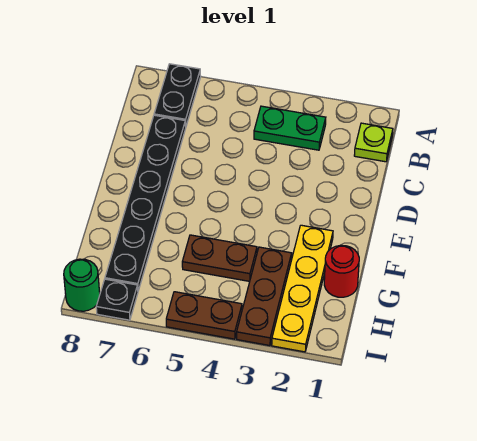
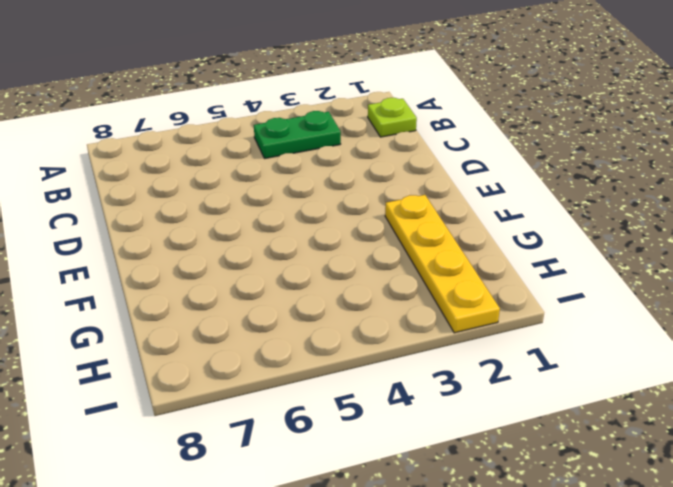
none -> black 1x2 plate [154,64,201,126]
none -> black 1x6 plate [105,115,186,291]

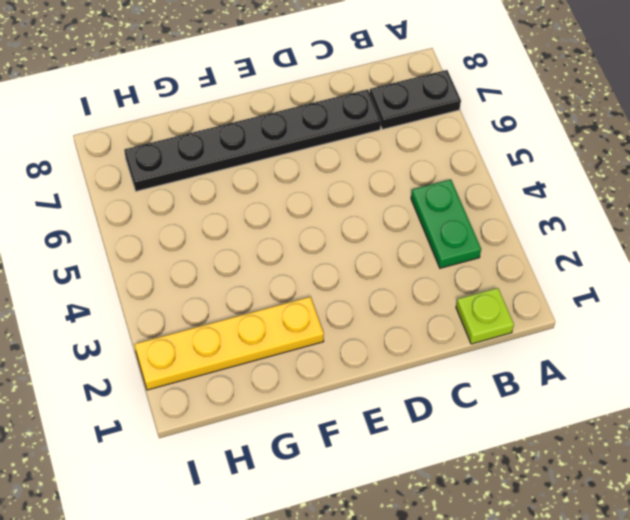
none -> red 1x1 round brick [324,245,359,297]
none -> brown 1x3 plate [237,247,292,346]

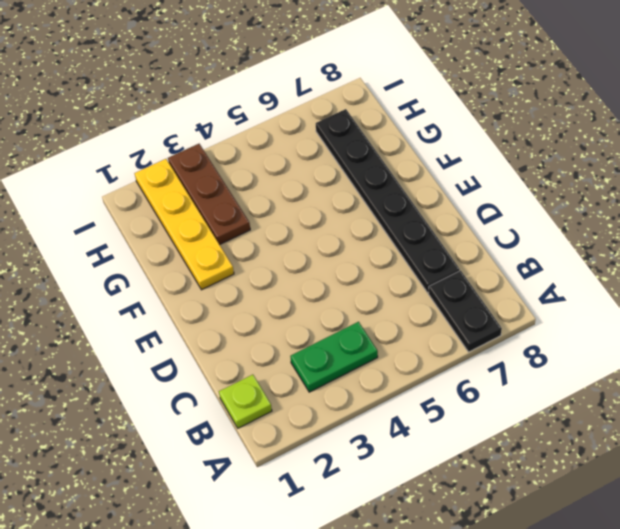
none -> red 1x1 round brick [324,245,359,297]
none -> brown 1x2 plate [182,235,257,281]

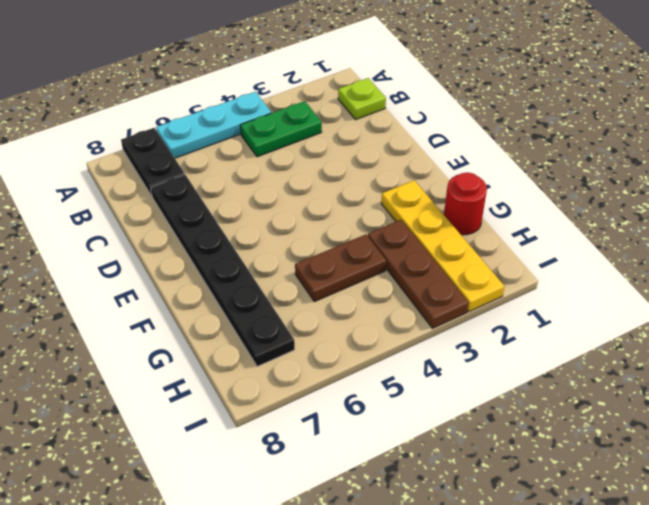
cyan 1x3 plate [156,92,271,158] -> none
none -> brown 1x2 plate [166,292,242,339]
none -> black 1x1 plate [96,279,138,320]

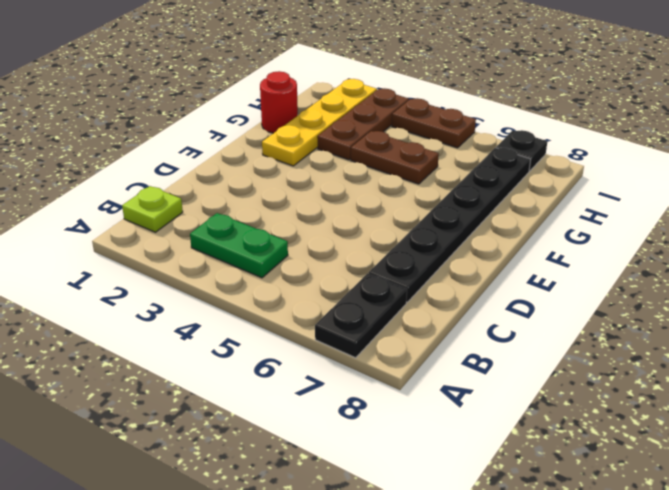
none -> green 1x1 round brick [64,259,100,311]

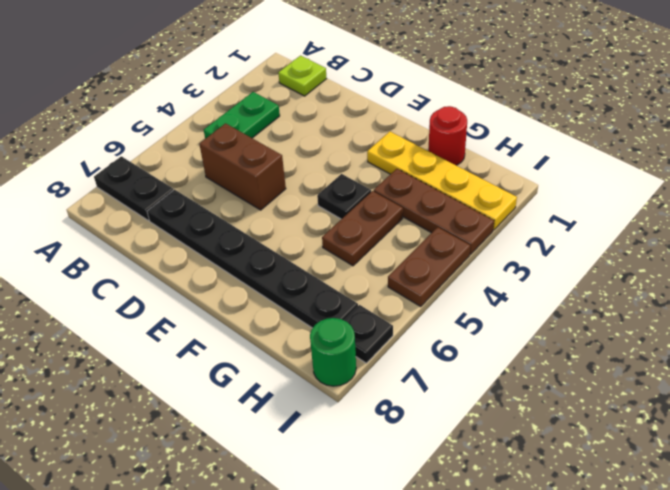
brown 1x2 brick [199,123,286,210] -> none
black 1x1 plate [317,174,371,219] -> none

